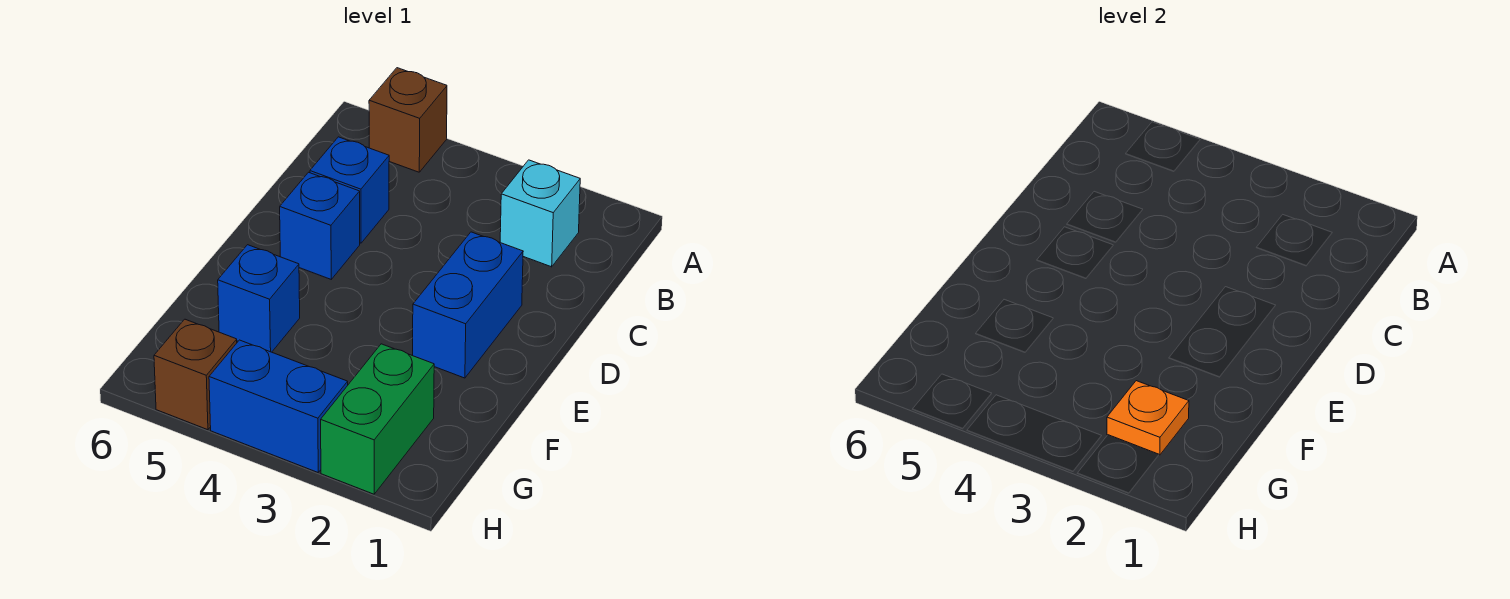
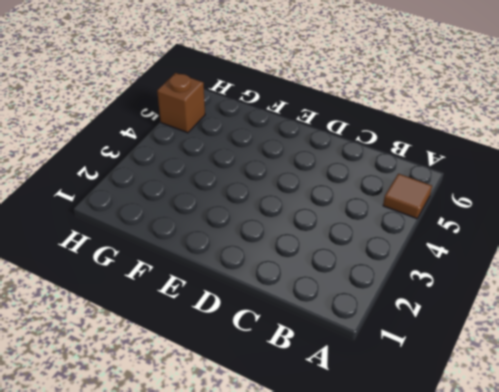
brown 1x1 tile [383,174,432,219] -> brown 1x1 brick [369,68,447,172]
none -> cyan 1x1 brick [500,160,580,267]
none -> blue 1x1 brick [310,137,389,243]

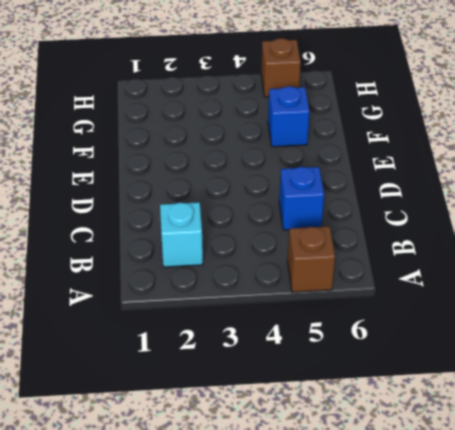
none -> blue 1x2 brick [413,232,523,378]
none -> blue 1x1 brick [280,172,360,279]

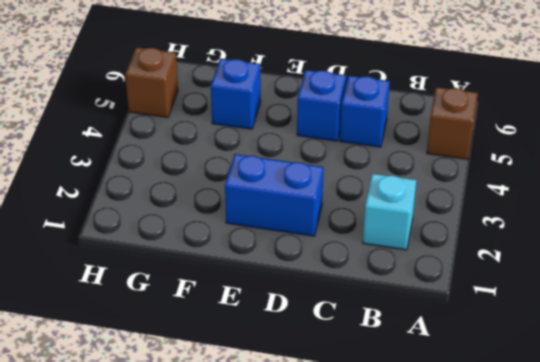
none -> green 1x2 brick [321,344,434,494]
none -> blue 1x2 brick [209,340,348,472]

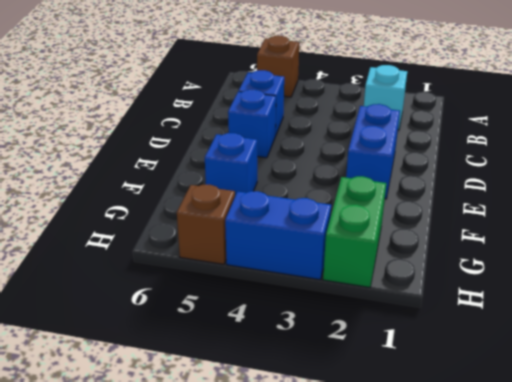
none -> orange 1x1 plate [1107,381,1189,455]

